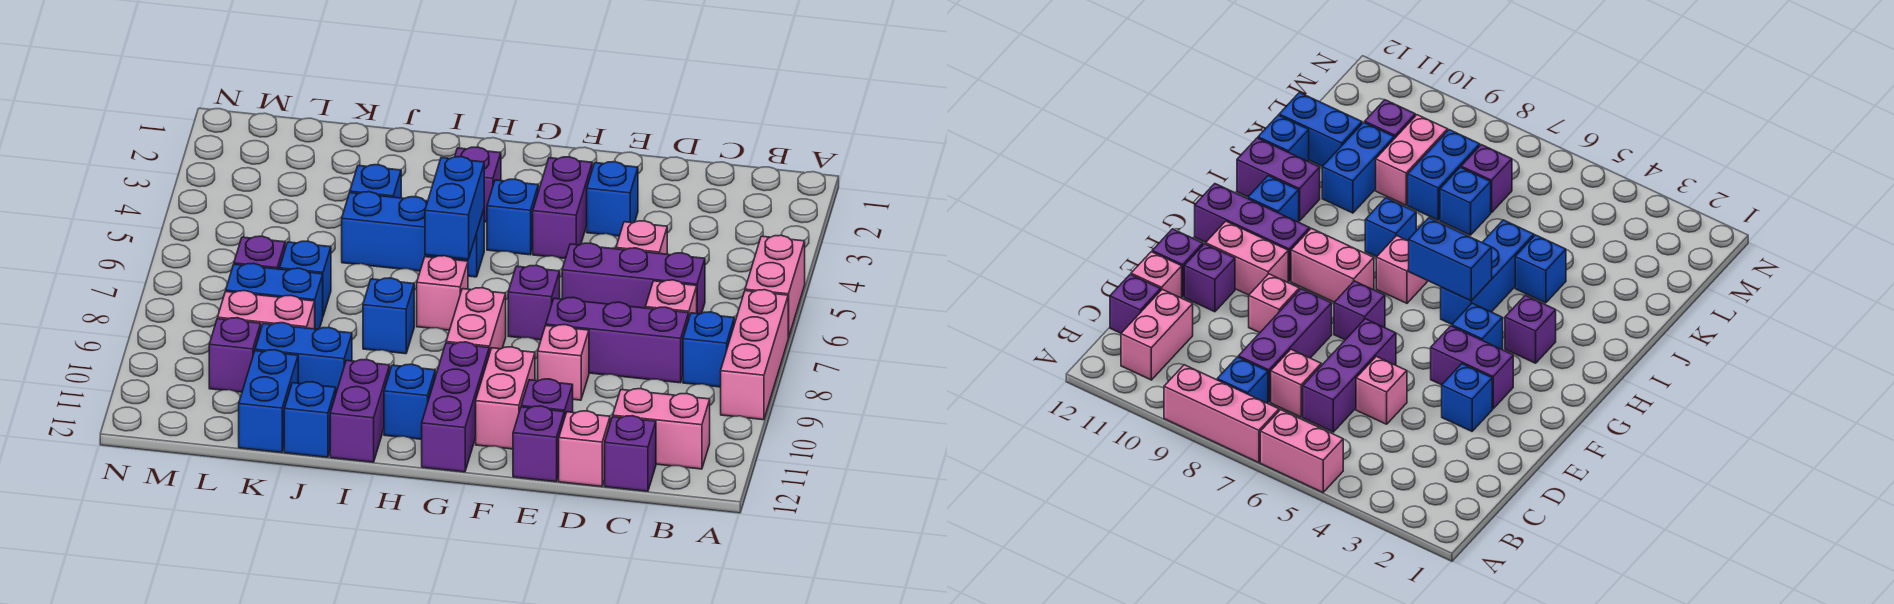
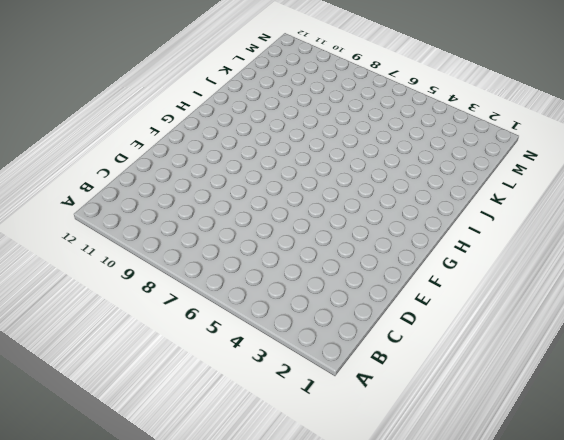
none -> pink 1x2 brick [745,235,805,338]
none -> pink 1x3 brick [721,290,788,420]
none -> blue 1x1 brick [683,312,734,387]
none -> pink 1x2 brick [613,389,710,469]

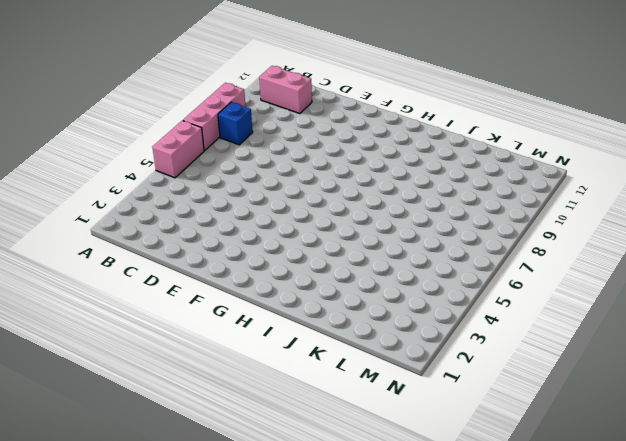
none -> purple 1x3 brick [562,243,705,314]
none -> pink 1x1 brick [645,280,697,317]
none -> purple 1x3 brick [546,297,689,383]
none -> purple 1x1 brick [605,416,656,491]

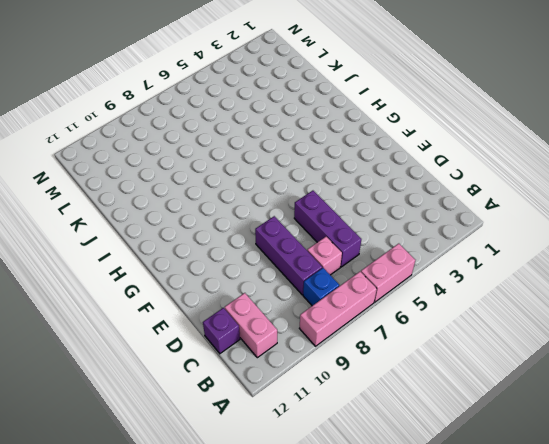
none -> pink 1x1 brick [616,221,667,254]
none -> pink 1x1 brick [559,411,610,487]
none -> blue 1x1 brick [587,162,638,236]
none -> pink 1x1 brick [538,325,589,400]

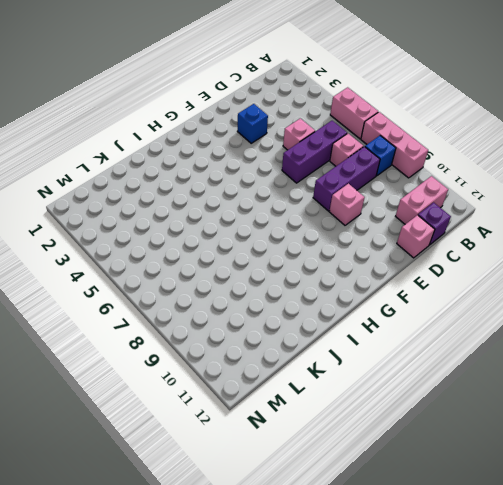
none -> purple 1x1 brick [521,379,573,418]
none -> purple 1x1 brick [513,406,564,482]
none -> purple 1x2 brick [533,157,592,259]
none -> purple 1x1 brick [508,265,560,340]

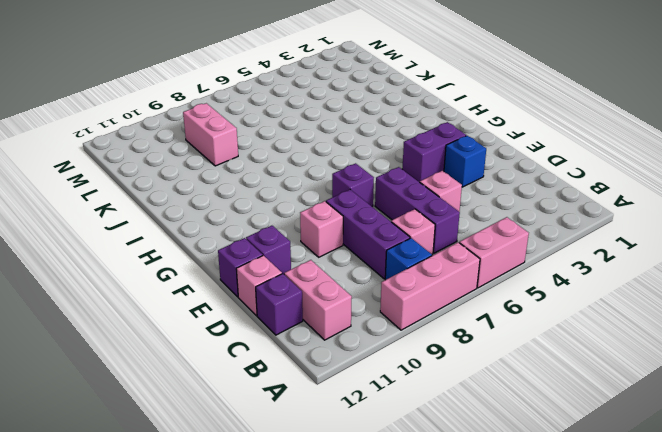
none -> pink 1x2 brick [476,347,535,449]
none -> blue 1x1 brick [487,179,538,255]
none -> pink 1x2 brick [446,288,506,354]
none -> purple 1x3 brick [422,342,489,472]

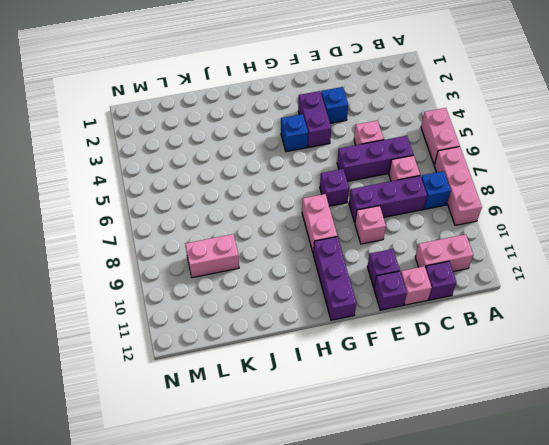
none -> pink 1x2 brick [476,347,535,449]
none -> purple 1x1 brick [455,147,501,222]
none -> blue 1x3 brick [342,192,484,277]
none -> pink 1x1 brick [417,256,468,330]

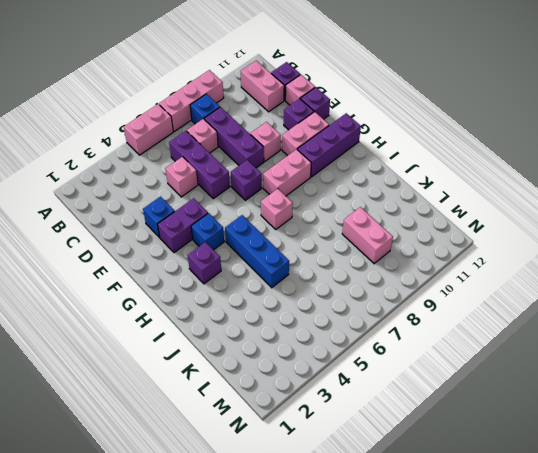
none -> blue 1x1 brick [384,364,435,439]
none -> blue 1x1 brick [363,278,414,354]
none -> purple 1x2 brick [330,359,390,462]
none -> blue 1x1 brick [350,164,401,198]

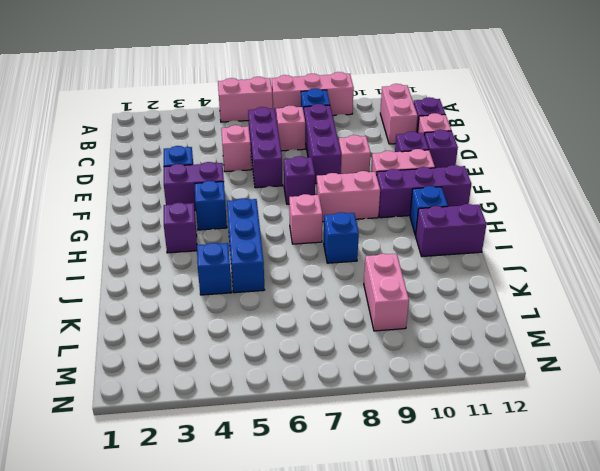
none -> blue 1x2 brick [255,323,352,392]
none -> blue 1x1 brick [284,382,336,457]
none -> blue 1x1 brick [280,241,331,316]
none -> blue 1x2 brick [226,263,323,329]

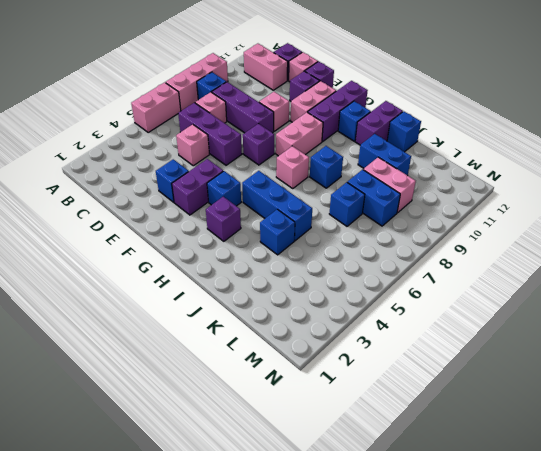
none -> blue 1x2 brick [239,350,298,453]
none -> purple 1x1 brick [234,236,285,269]
none -> purple 1x1 brick [209,318,261,392]
none -> blue 1x2 brick [425,157,484,259]

